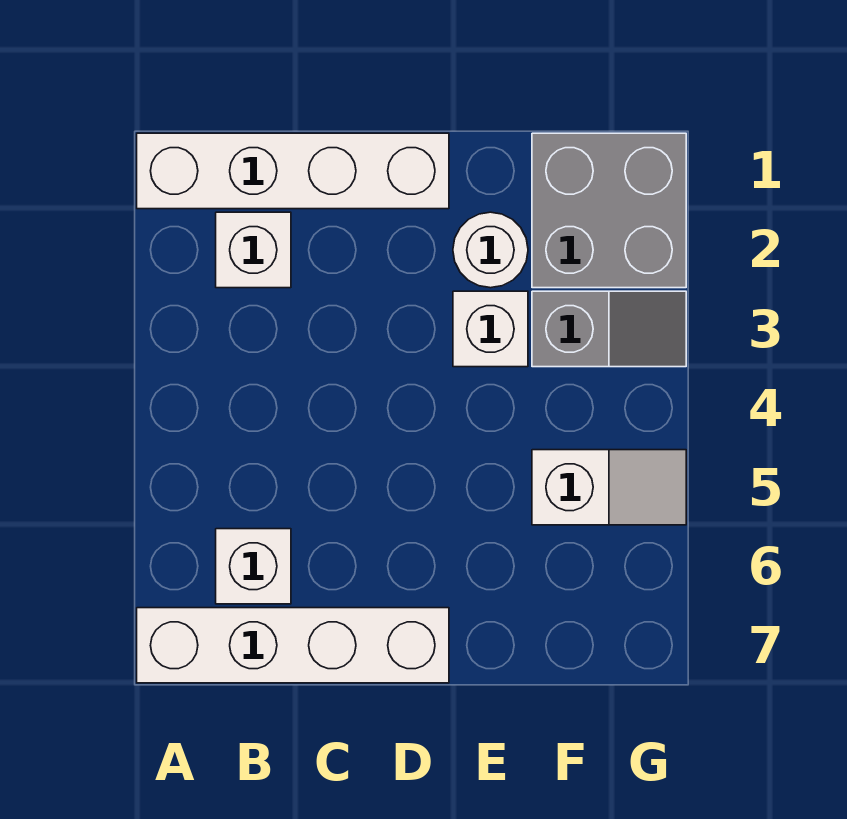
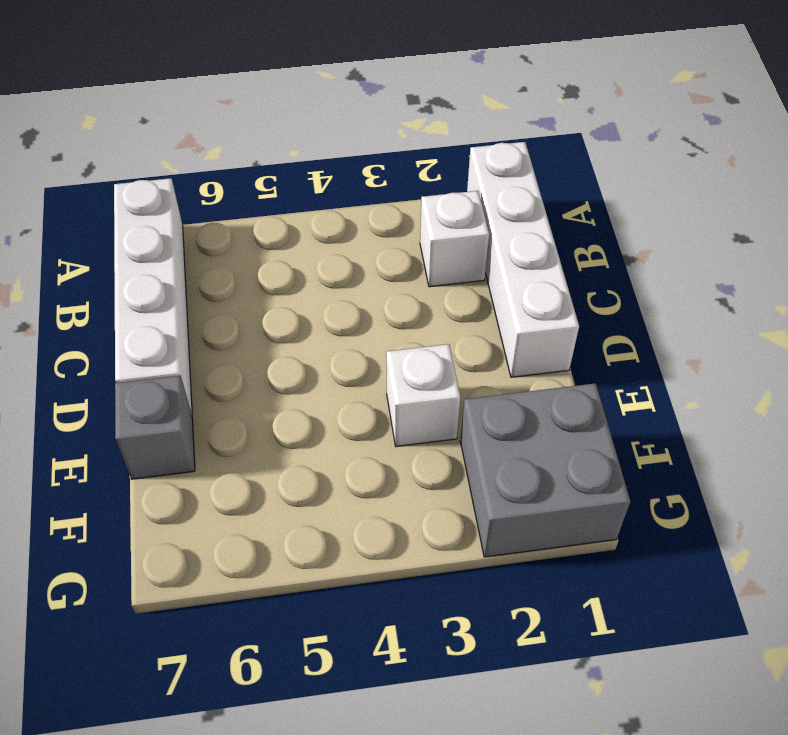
grey 1x1 brick [115,376,195,479] -> none
none -> white 1x1 brick [216,529,291,604]
none -> white 1x1 round brick [453,212,528,288]

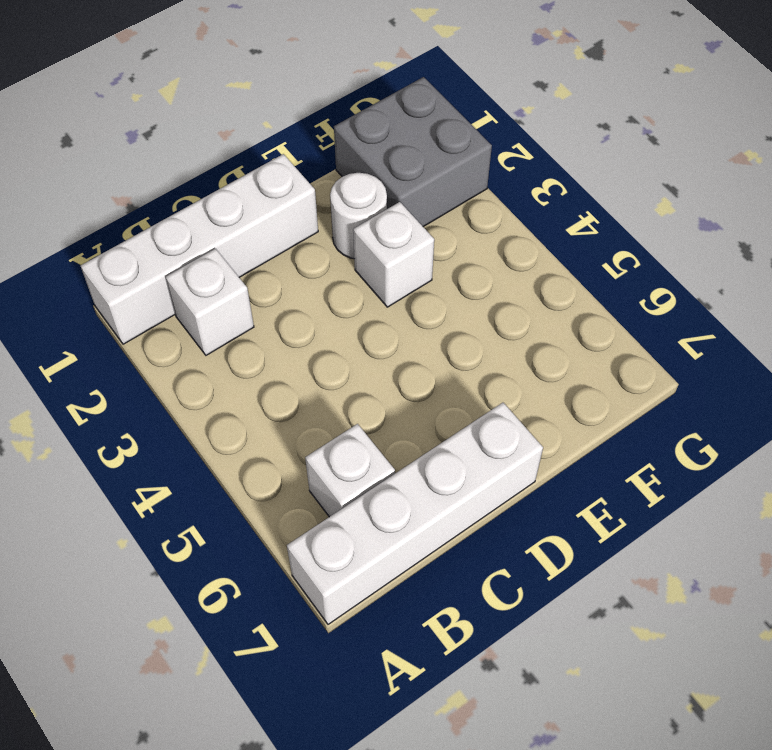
none -> grey 1x2 slope [532,291,686,367]
none -> white 1x2 slope [532,450,686,525]

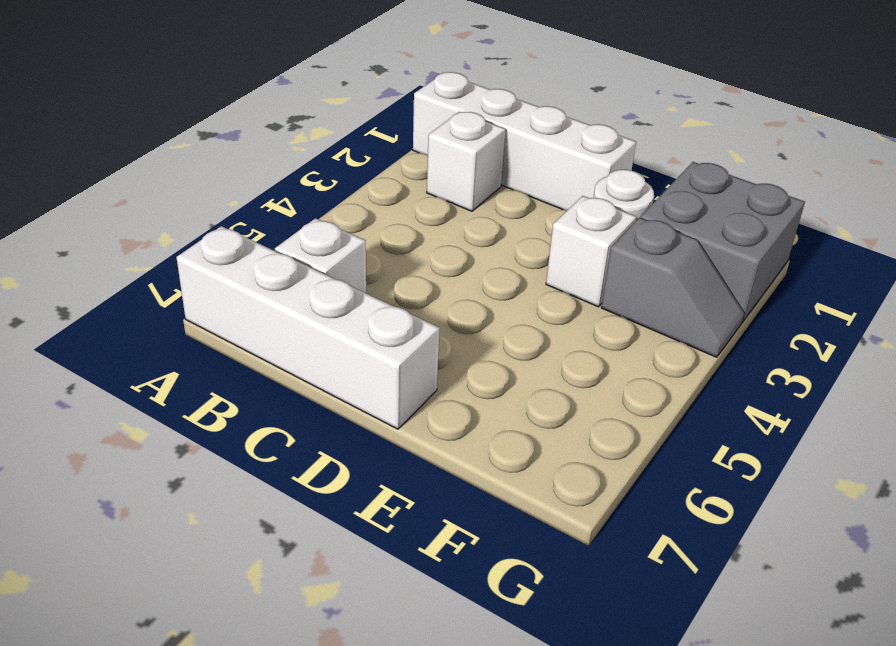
none -> white 1x2 slope [532,450,686,525]

